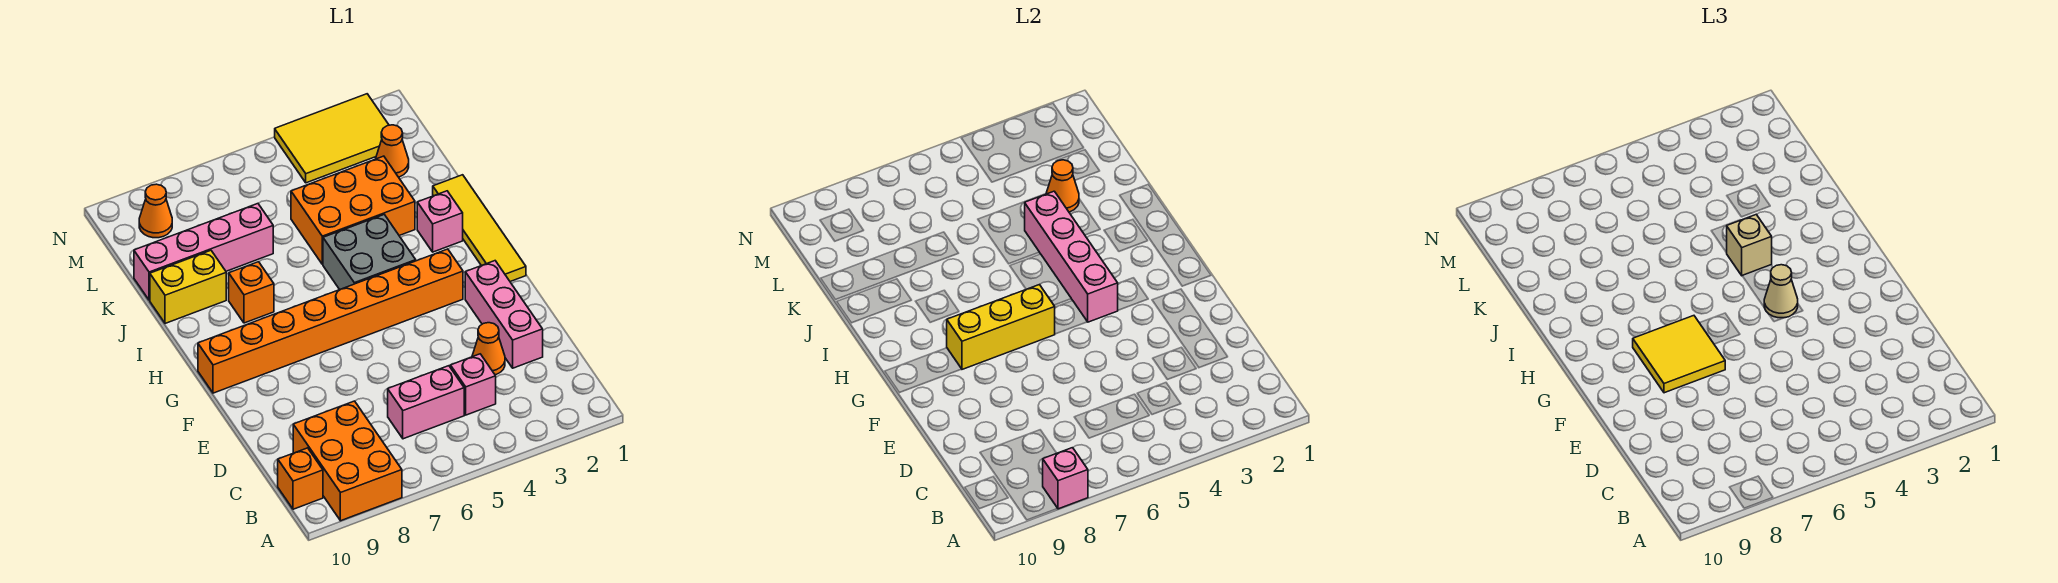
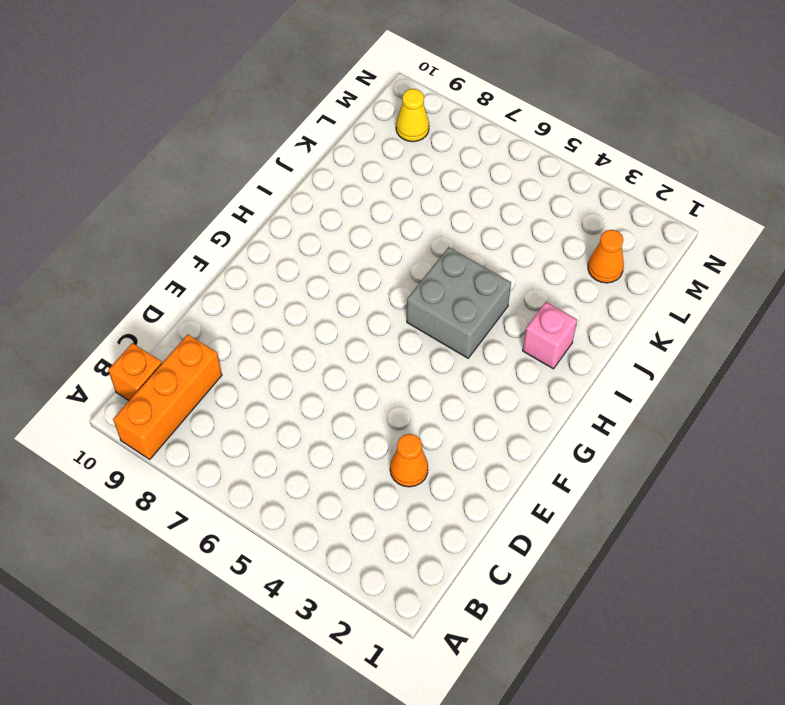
orange 1x3 brick [113,334,222,459] -> orange 2x3 brick [293,401,402,521]
yellow 1x1 cone [396,89,429,142] -> orange 1x1 cone [139,184,172,238]
none -> pink 1x1 brick [450,354,496,415]
none -> pink 1x2 brick [388,366,464,439]
none -> pink 1x3 brick [465,261,543,368]

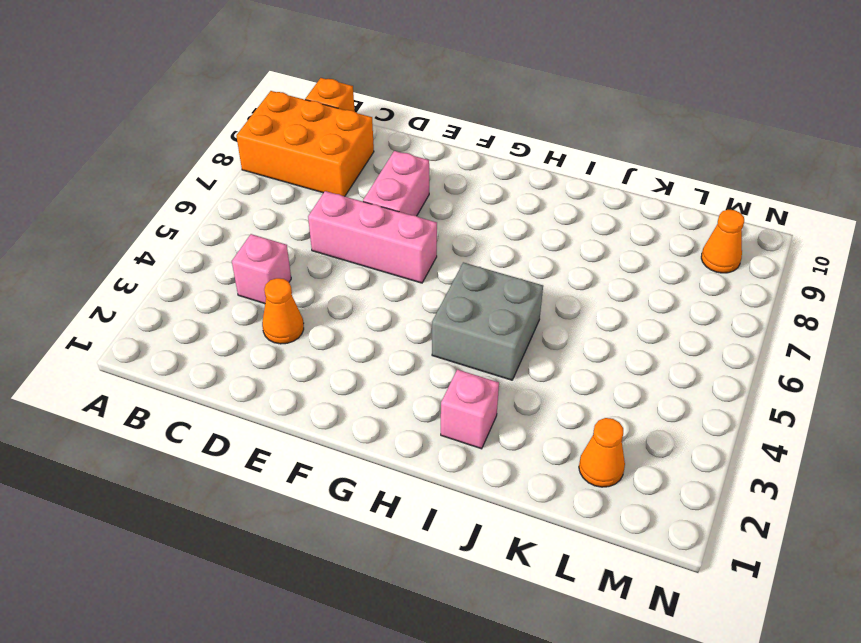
pink 1x3 brick [308,191,437,283] -> pink 1x3 brick moved to [465,261,543,368]
pink 1x2 brick [363,151,429,216] -> pink 1x2 brick moved to [388,366,464,439]
none -> yellow 1x4 tile [433,175,526,282]
none -> orange 1x8 brick [198,249,463,393]
none -> orange 1x1 brick [229,262,274,323]

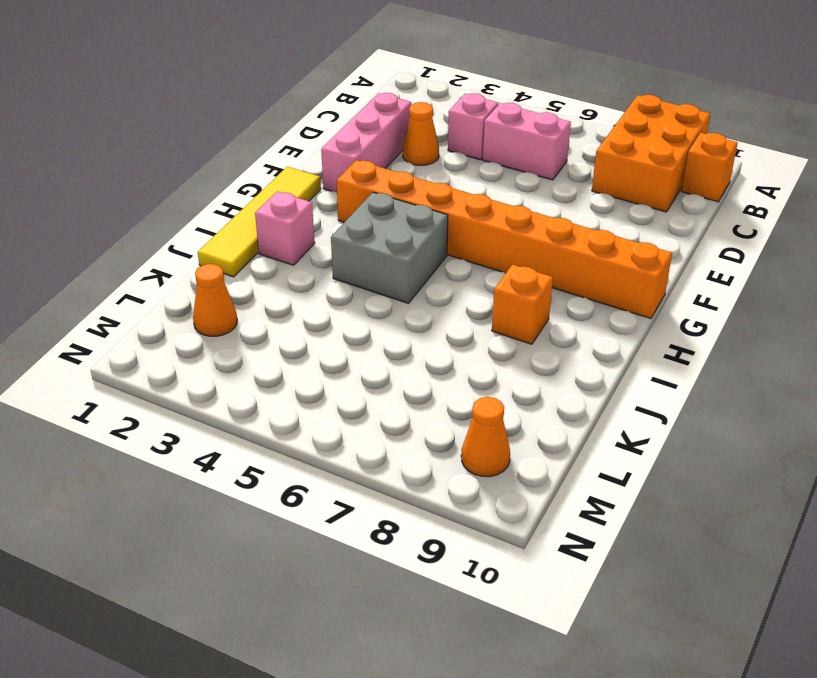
none -> orange 2x3 brick [291,156,415,264]
none -> yellow 1x2 brick [150,250,226,323]
none -> pink 1x4 brick [134,204,273,300]

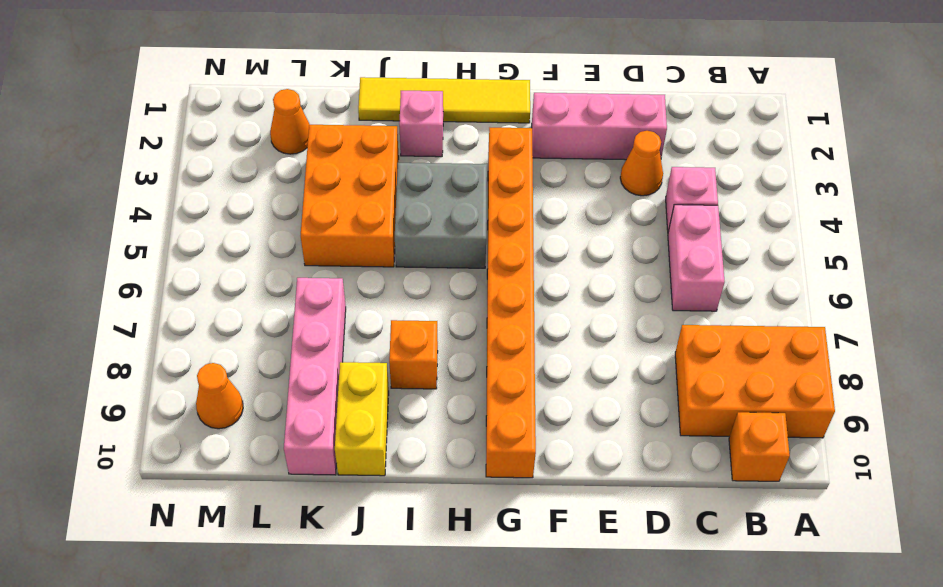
none -> yellow 2x3 tile [275,94,389,183]
none -> pink 1x1 brick [1043,448,1088,509]
none -> pink 1x4 brick [1025,191,1118,322]

